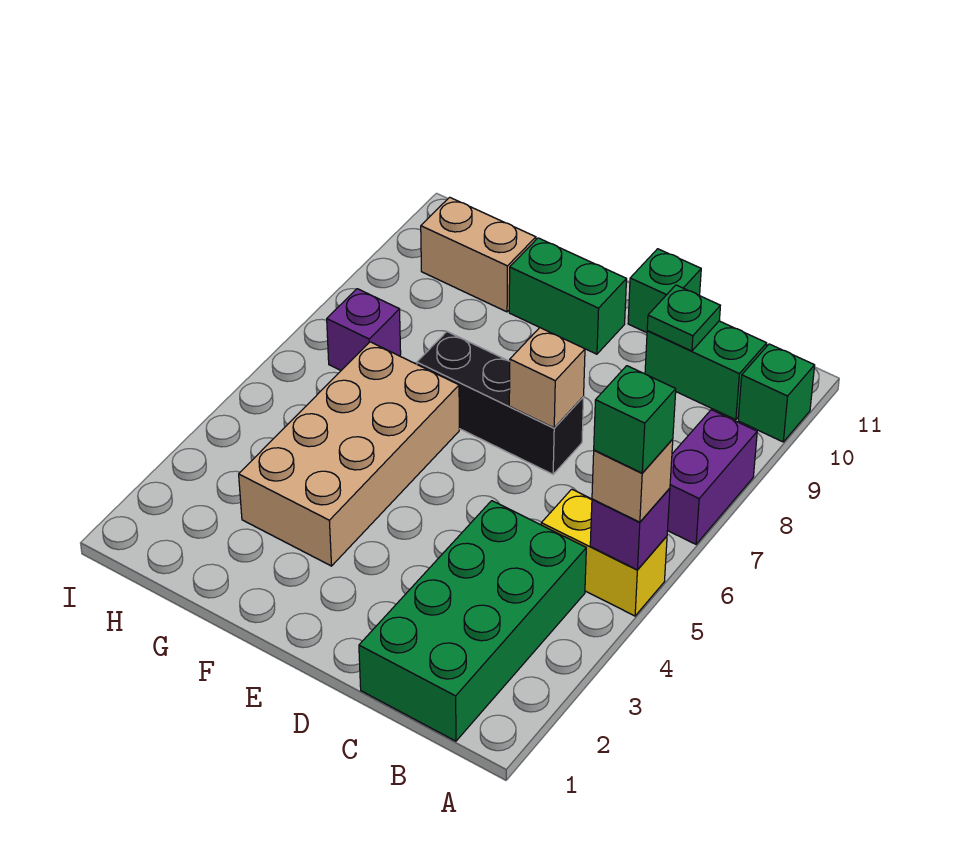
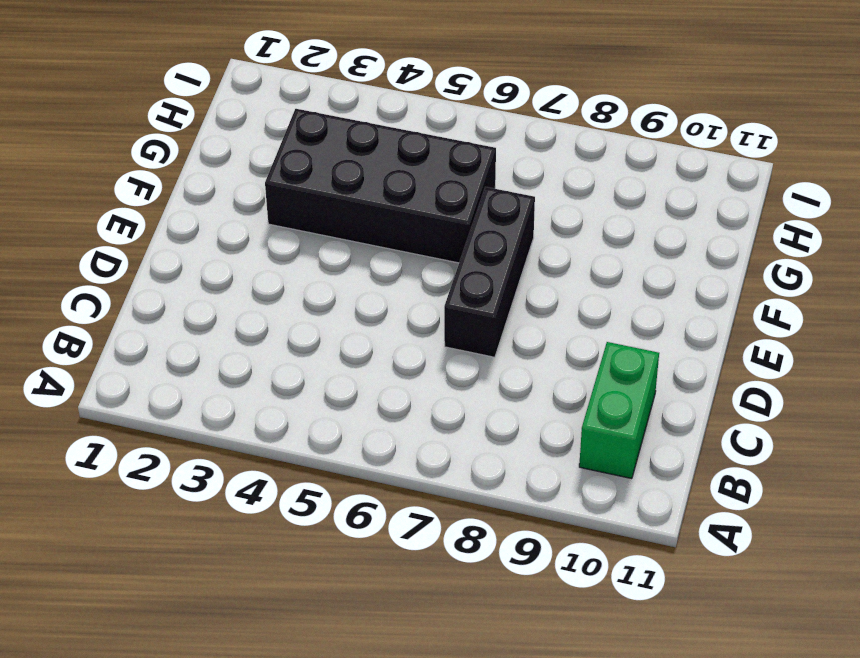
black 2x4 brick [265,109,496,263] -> tan 2x4 brick [239,342,459,566]
none -> yellow 1x2 brick [541,489,667,616]
none -> purple 1x2 brick [668,410,757,544]
none -> green 1x1 brick [738,344,815,442]

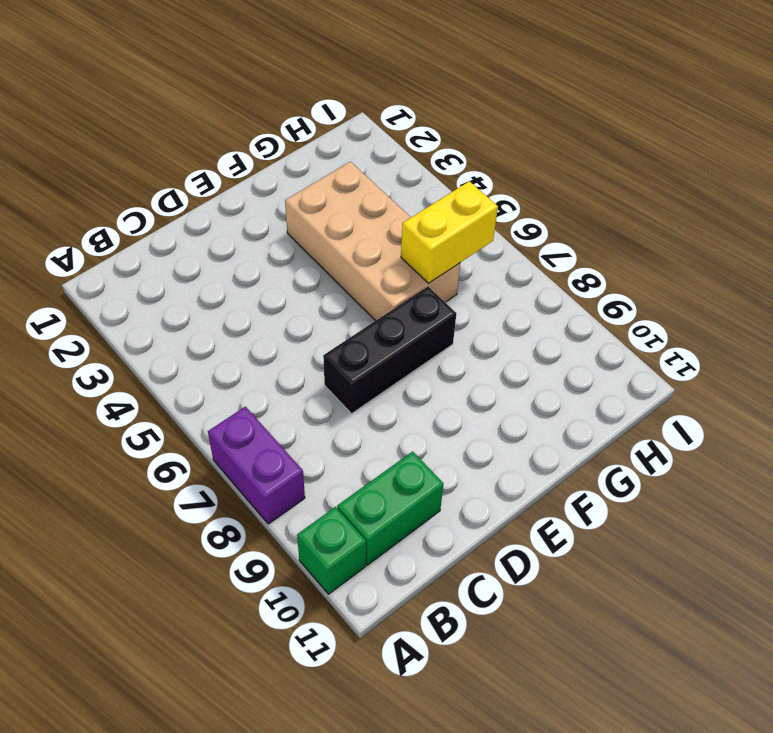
yellow 1x2 brick [401,181,498,283] -> yellow 1x2 brick moved to [541,489,667,616]
none -> green 2x4 brick [359,501,586,741]
none -> green 1x1 brick [628,249,701,333]
none -> green 1x2 brick [509,238,627,354]

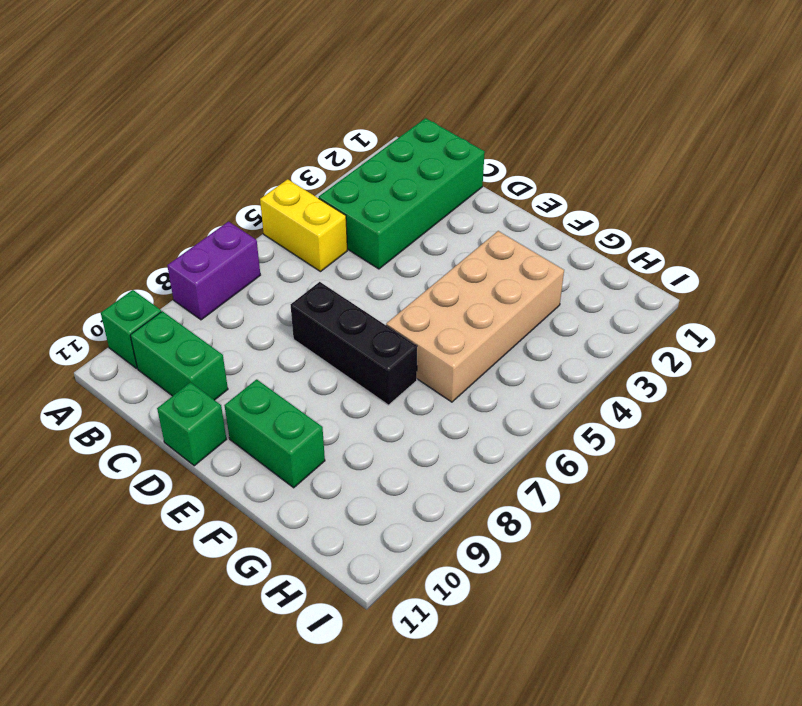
none -> tan 1x2 brick [421,197,536,312]
none -> purple 1x1 brick [327,289,401,370]
none -> purple 1x1 brick [590,488,670,570]

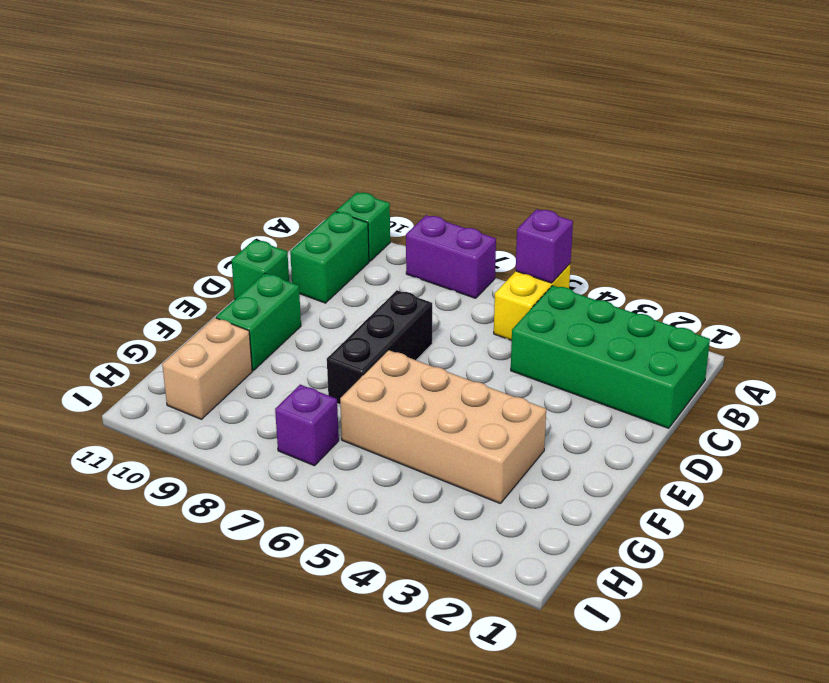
none -> green 1x1 plate [647,285,720,351]
none -> tan 1x1 brick [509,328,585,428]
none -> tan 1x1 brick [592,439,673,522]

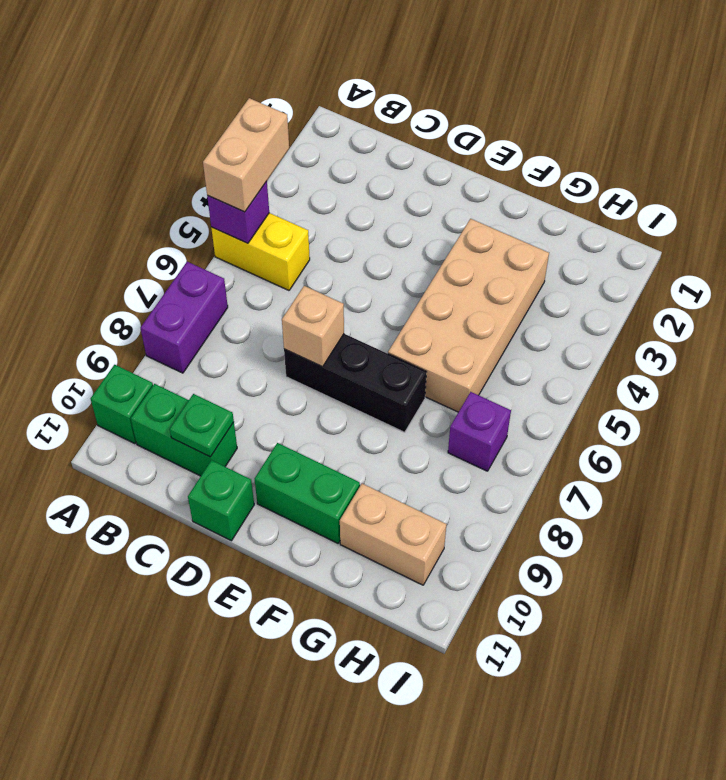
tan 1x2 brick [203,98,289,212] -> tan 1x1 brick [592,439,673,522]
none -> green 2x4 brick [359,501,586,741]
none -> green 1x1 brick [594,366,676,473]

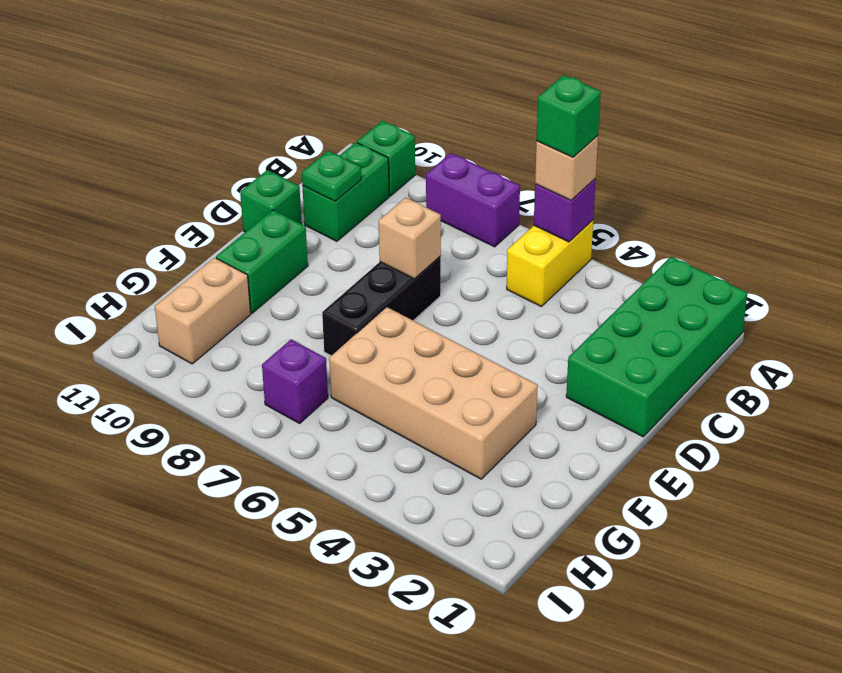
green 2x4 brick [566,257,747,437] -> green 2x4 brick turned to [359,501,586,741]

